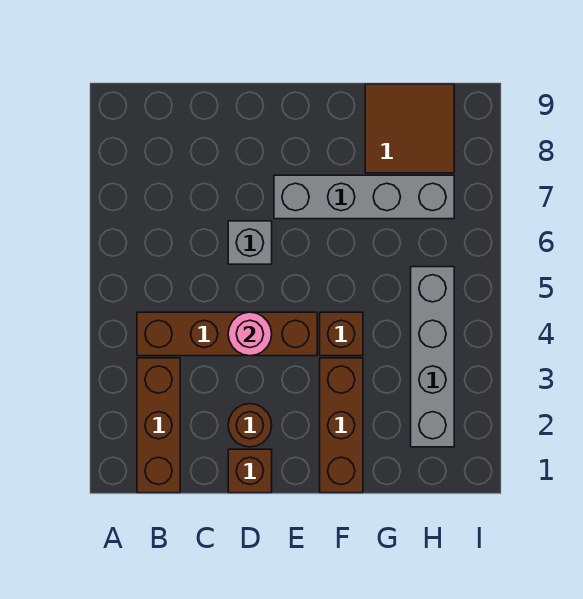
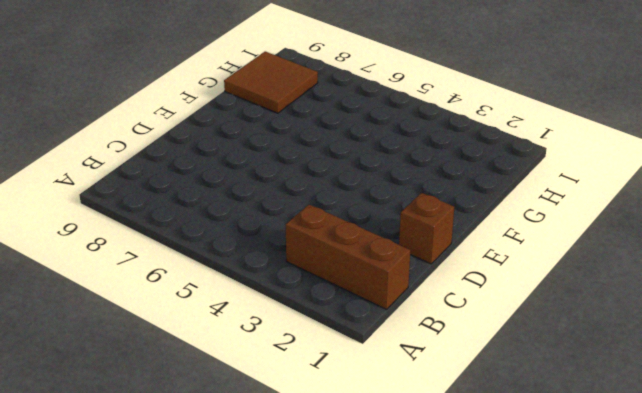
none -> brown 1x4 brick [137,312,317,356]
none -> brown 1x1 round brick [228,404,272,447]

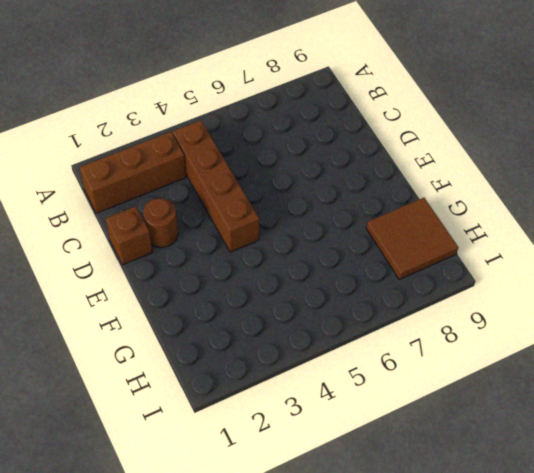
none -> grey 1x1 brick [228,221,272,264]
none -> grey 1x4 brick [274,175,454,219]

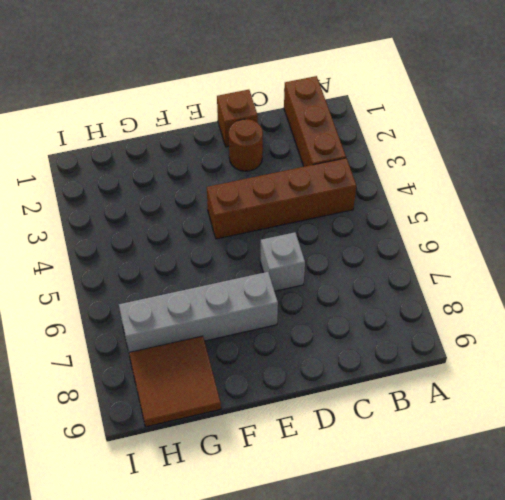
none -> brown 1x3 brick [320,358,363,493]
none -> brown 1x1 brick [320,312,363,356]

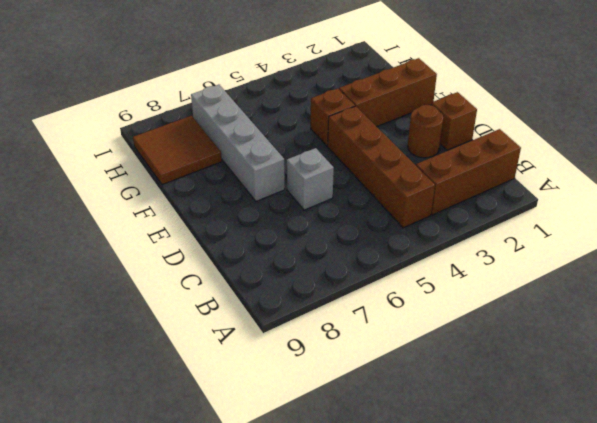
none -> grey 1x4 brick [411,267,454,447]
none -> pink 1x1 round brick [228,312,272,356]

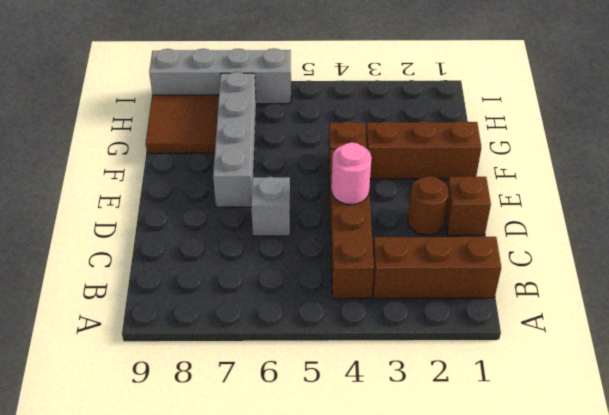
grey 1x4 brick [149,48,291,104] -> grey 1x4 brick moved to [411,267,454,447]

